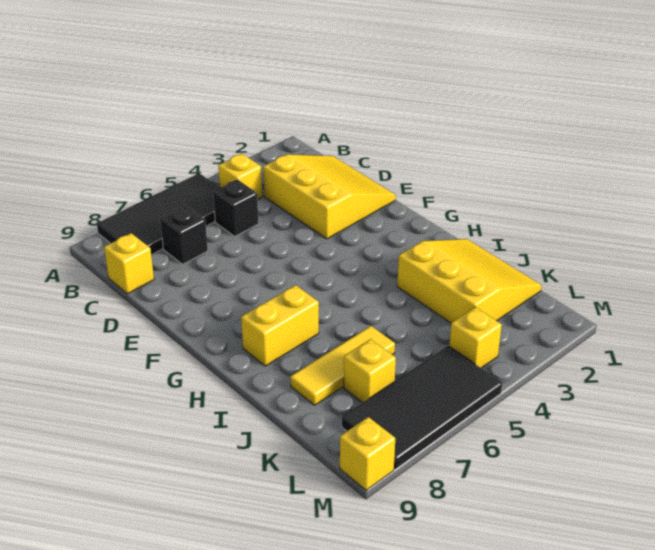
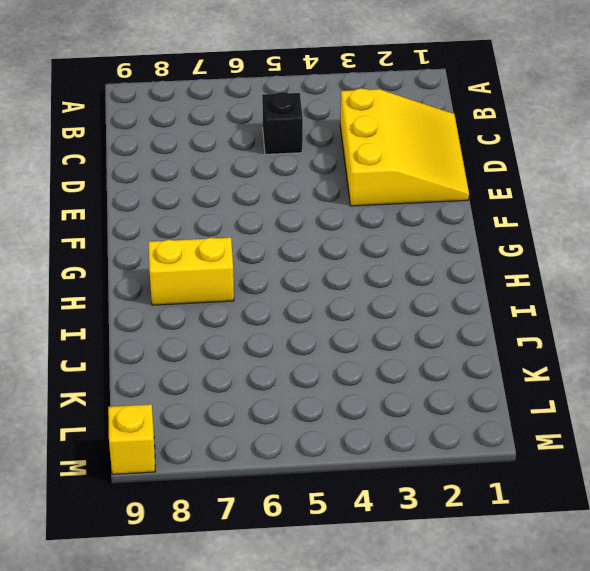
none -> black 2x4 tile [97,173,220,255]
none -> yellow 1x1 brick [218,154,262,199]
none -> black 1x1 brick [160,206,208,264]

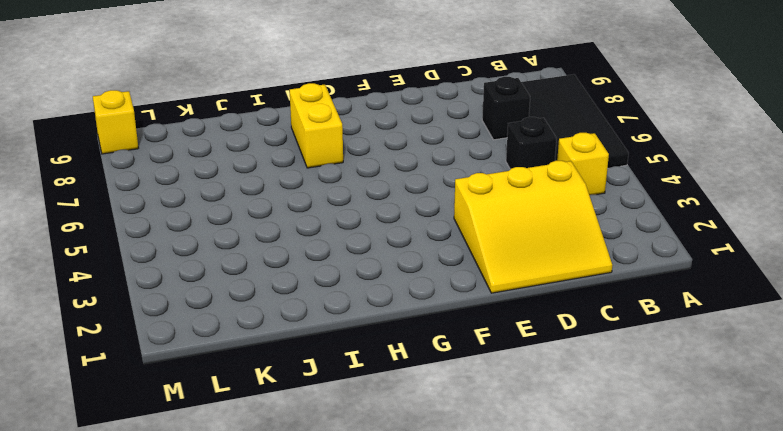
none -> yellow 1x1 brick [104,233,154,294]
none -> yellow 3x3 slope [397,239,542,323]
none -> yellow 1x3 tile [290,326,395,405]

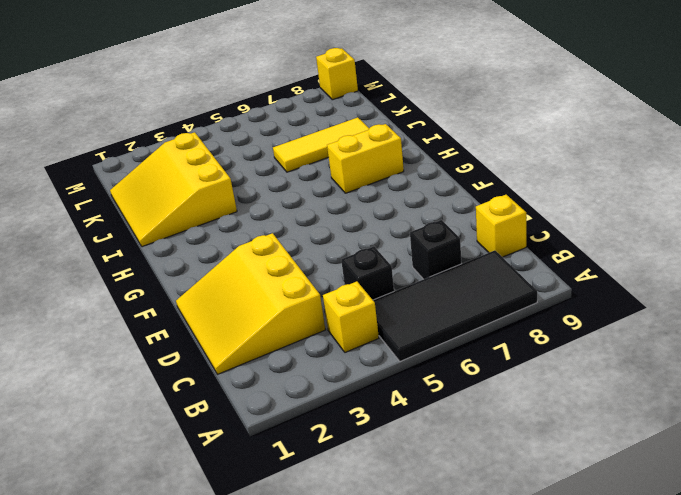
none -> yellow 1x1 brick [344,339,396,403]
none -> yellow 1x1 brick [449,307,502,368]
none -> black 2x4 tile [342,346,502,469]

